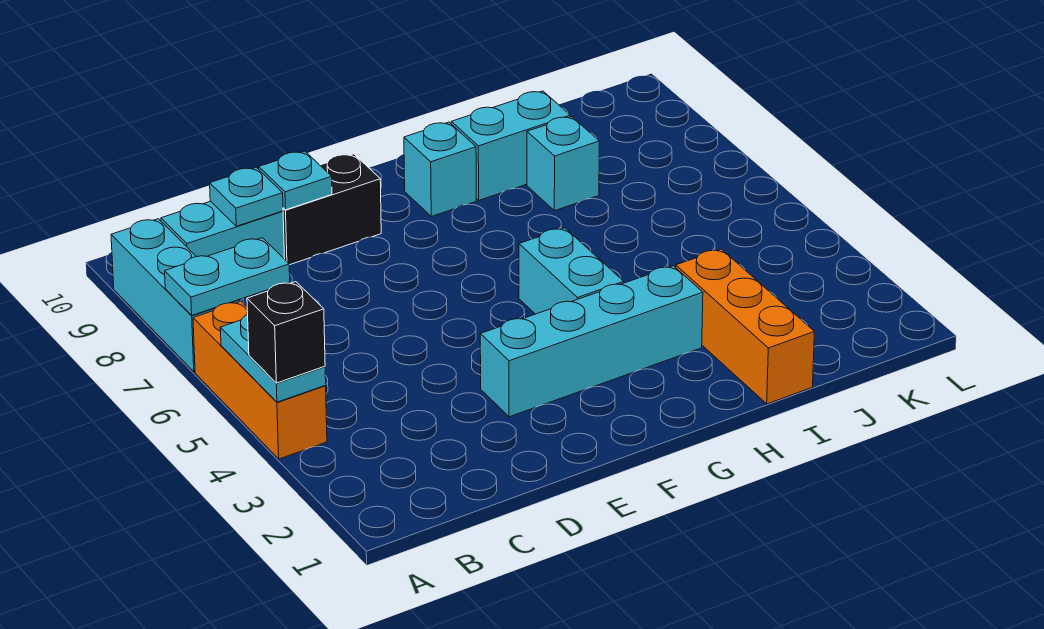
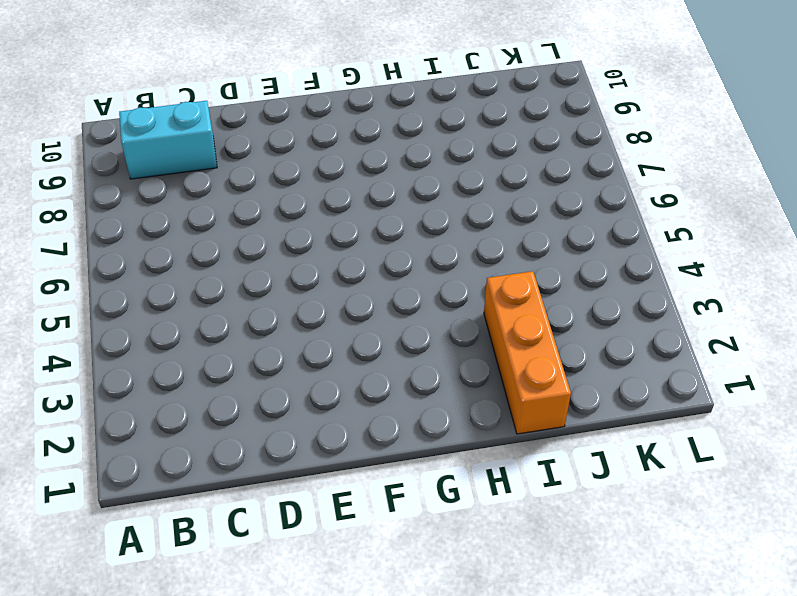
none -> orange 1x3 brick [193,301,327,459]
none -> cyan 1x3 brick [111,219,240,372]
none -> black 1x2 brick [283,154,381,265]

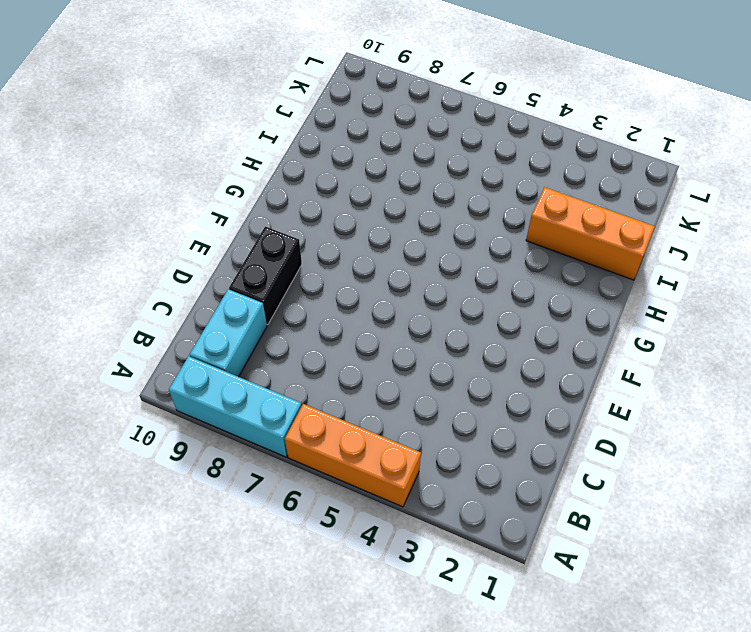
none -> cyan 1x4 brick [480,266,703,417]
none -> cyan 1x2 brick [519,228,624,314]
none -> cyan 1x1 brick [404,122,476,217]

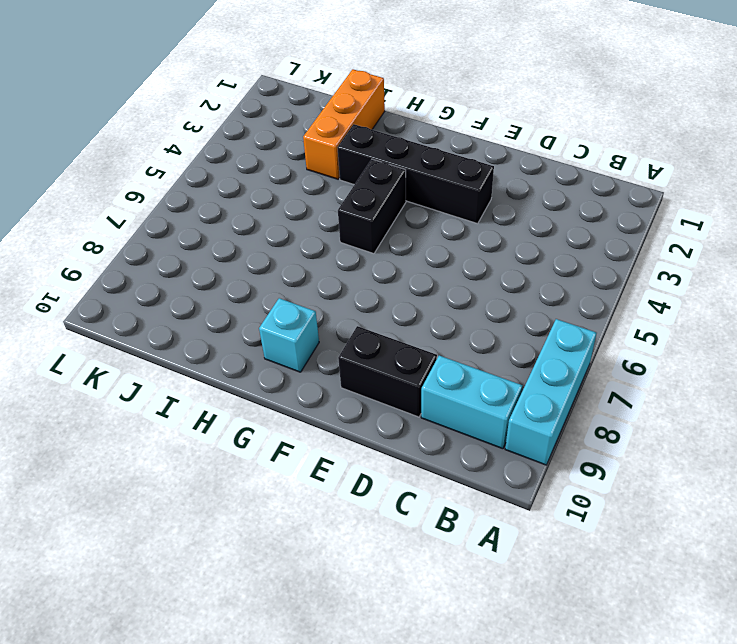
black 1x4 brick [337,124,494,224] -> cyan 1x4 brick [480,266,703,417]
black 1x2 brick [338,159,406,254] -> cyan 1x2 brick [519,228,624,314]
none -> orange 1x3 brick [193,301,327,459]
none -> cyan 1x2 brick [451,91,570,200]
none -> cyan 1x1 brick [527,117,599,211]

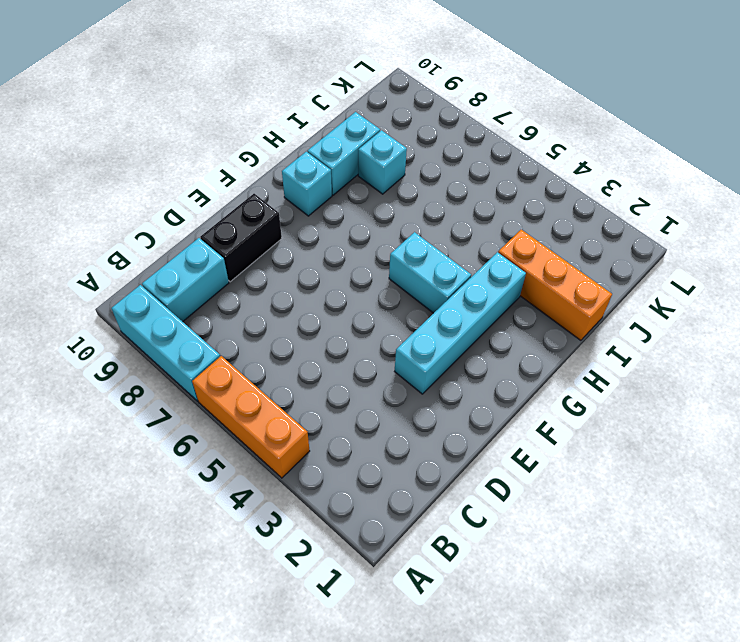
none -> cyan 1x2 plate [220,315,326,402]
none -> cyan 1x2 plate [165,238,290,315]
none -> cyan 1x1 plate [210,167,283,226]

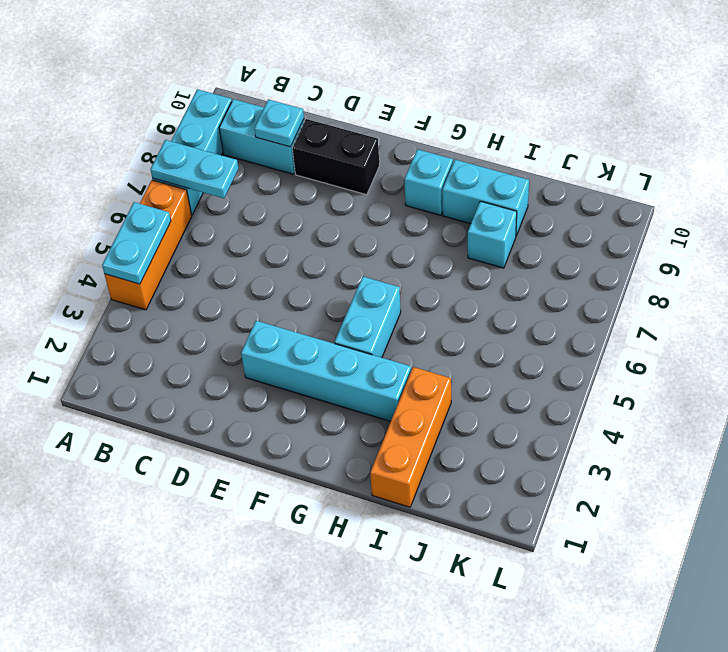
none -> cyan 1x1 plate [259,151,332,210]
none -> black 1x1 brick [247,282,325,383]

